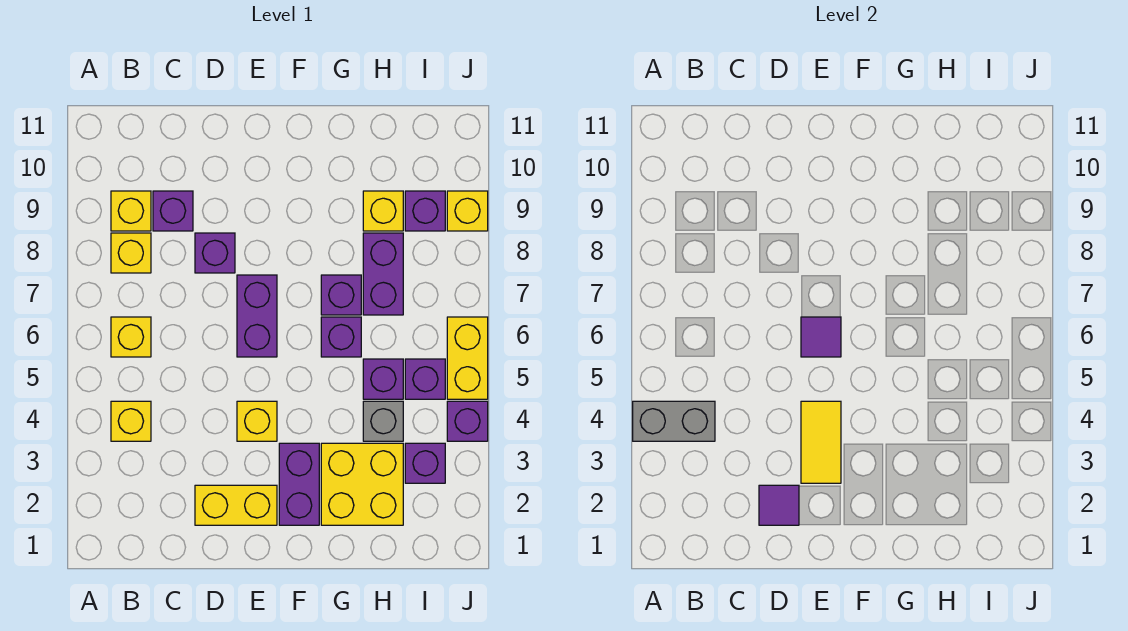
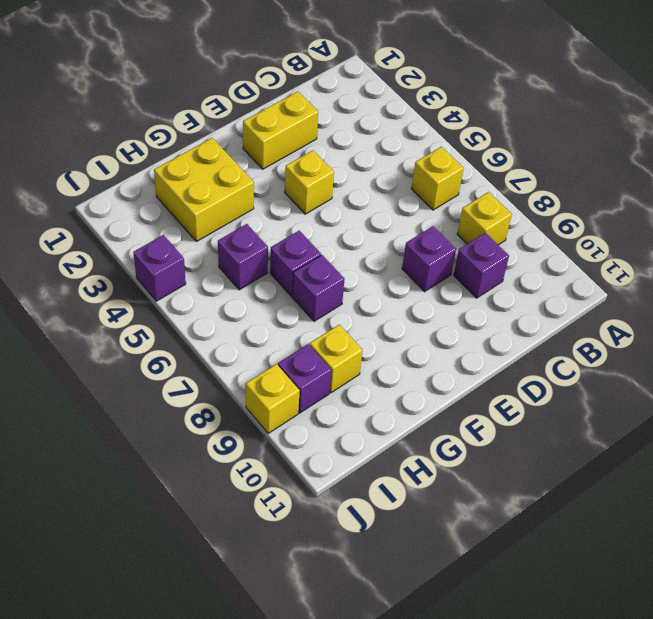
none -> yellow 1x1 brick [111,401,151,441]
none -> yellow 1x1 brick [111,191,151,231]
none -> purple 1x2 brick [237,275,277,357]

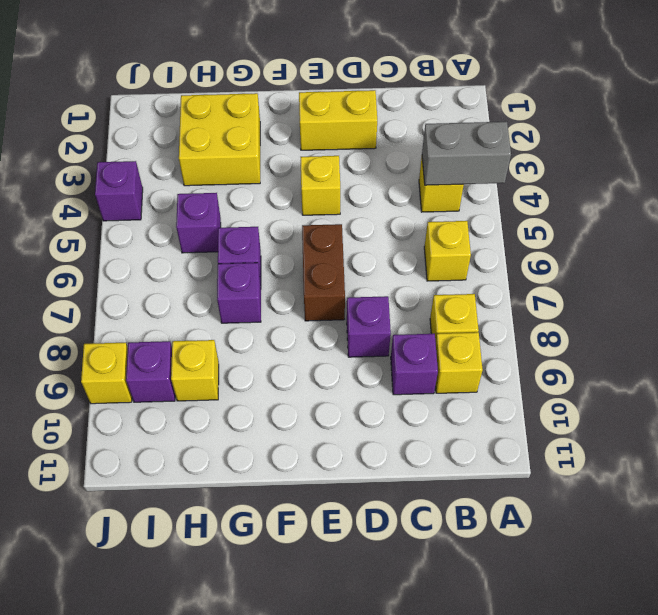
brown 1x2 brick [302,224,345,321] -> purple 1x2 brick [237,275,277,357]
none -> purple 1x2 brick [279,443,319,525]
none -> grey 1x1 brick [363,401,403,441]
none -> purple 1x2 brick [363,233,403,315]

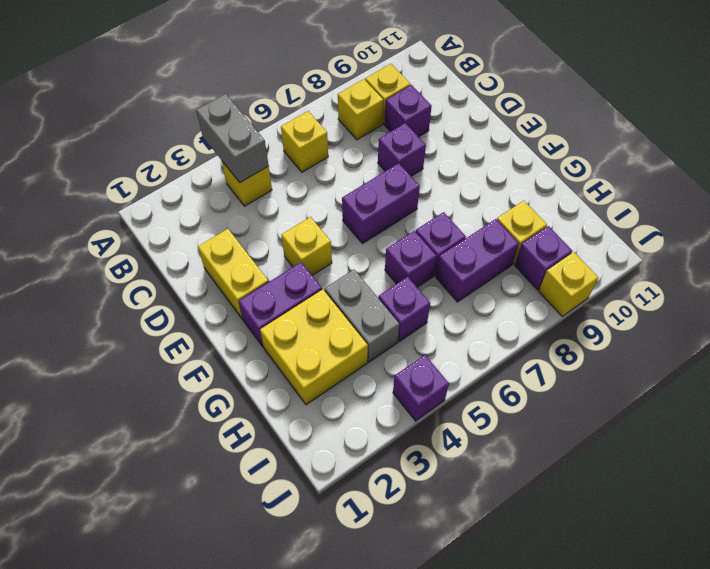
grey 1x2 brick [325,270,399,362] -> grey 1x1 brick [363,401,403,441]
none -> purple 1x1 brick [405,443,445,483]
none -> purple 1x1 brick [405,359,445,399]
none -> yellow 1x2 brick [447,317,488,399]

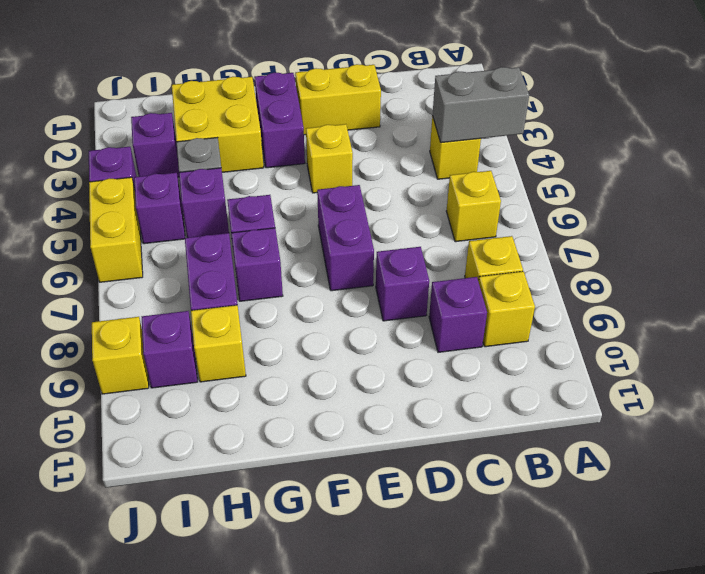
none -> purple 1x1 tile [759,485,799,525]
none -> yellow 1x2 tile [801,401,841,483]
none -> purple 1x1 tile [801,317,841,357]

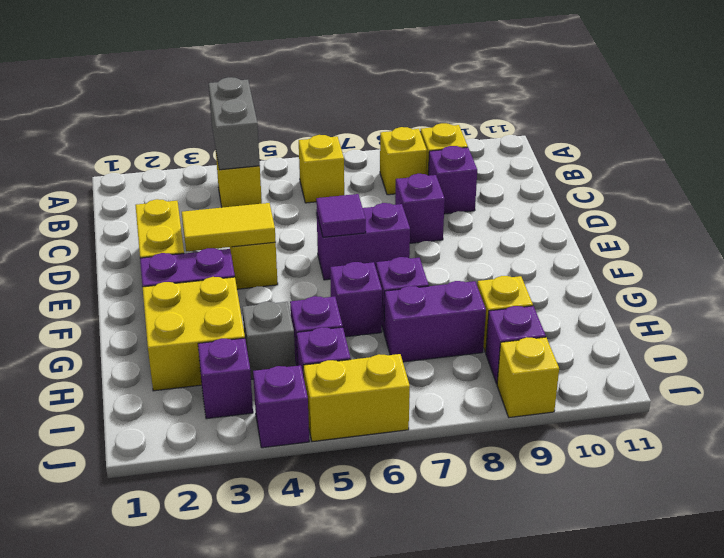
none -> purple 1x1 tile [759,485,799,525]

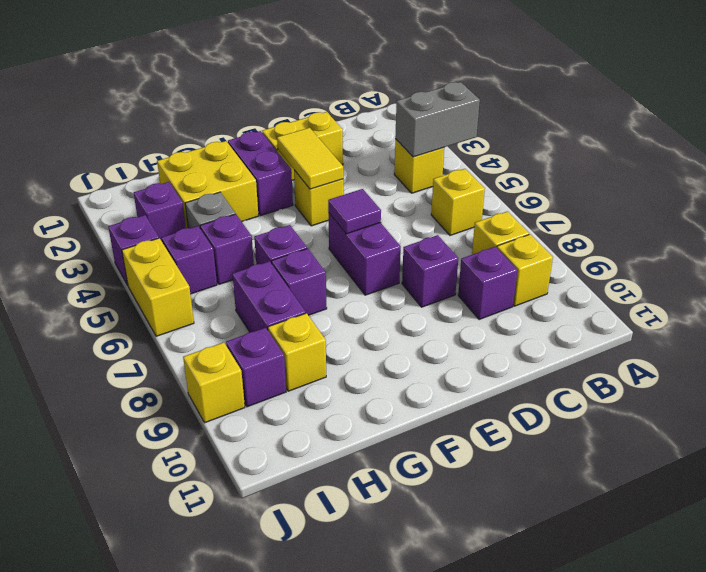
none -> purple 1x1 tile [759,485,799,525]

